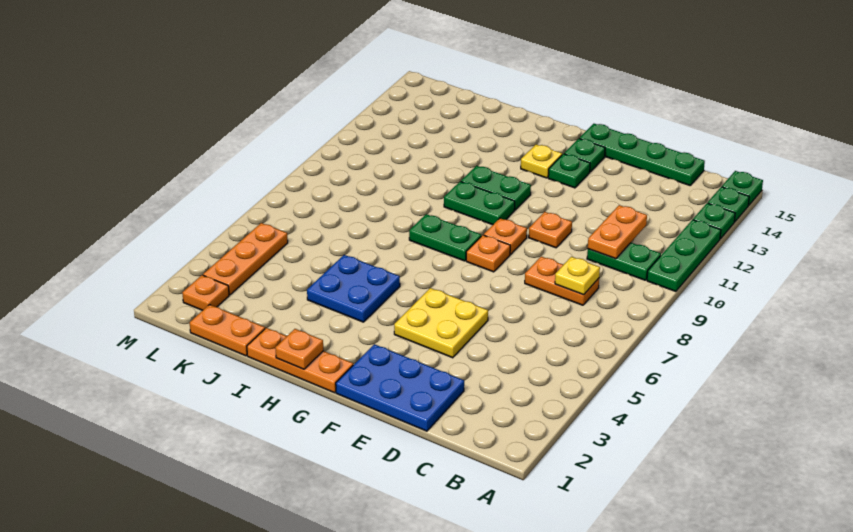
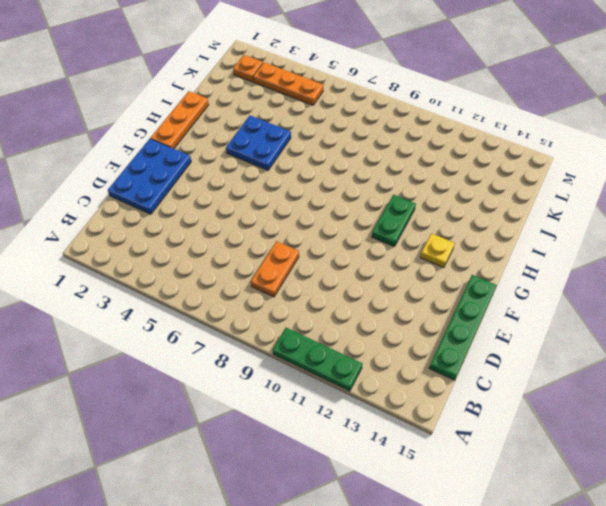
none -> green 1x1 plate [693,203,735,239]
none -> green 1x1 plate [708,187,749,222]
none -> green 1x1 plate [722,171,763,206]

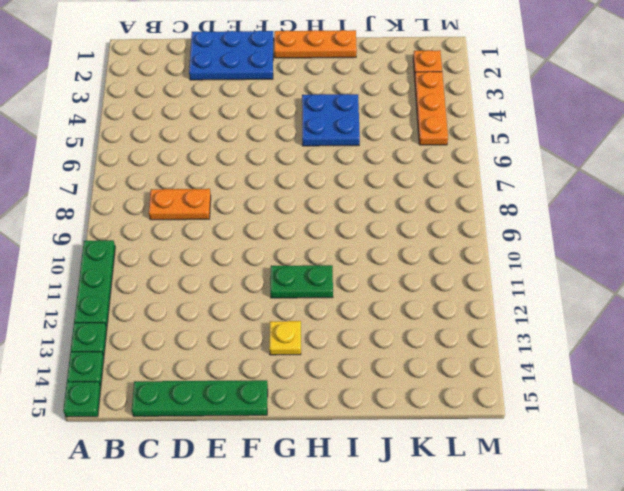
none -> green 1x2 plate [587,243,661,280]
none -> yellow 2x2 plate [394,288,488,358]
none -> orange 1x1 plate [529,212,572,248]

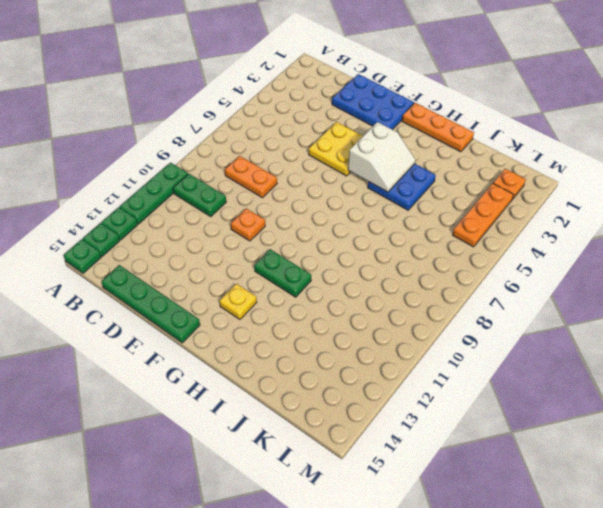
white 2x2 slope [348,122,415,192] -> none
none -> orange 1x1 plate [466,235,510,272]
none -> orange 1x1 plate [484,218,527,254]
none -> green 1x1 plate [548,154,590,188]

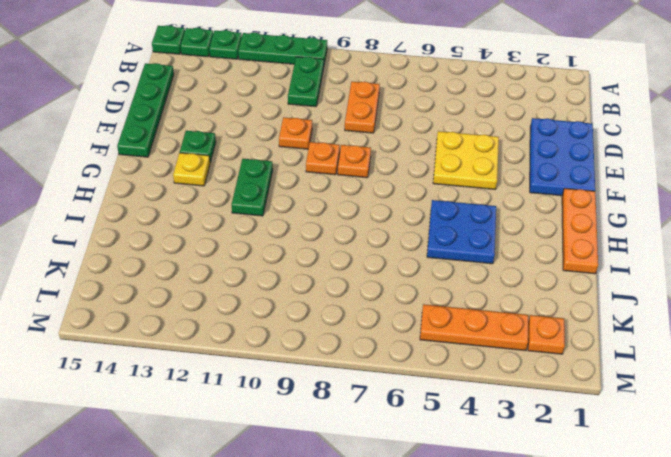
none -> green 1x1 plate [564,139,605,172]
none -> green 1x2 plate [409,214,481,261]
none -> green 1x2 plate [444,182,515,225]

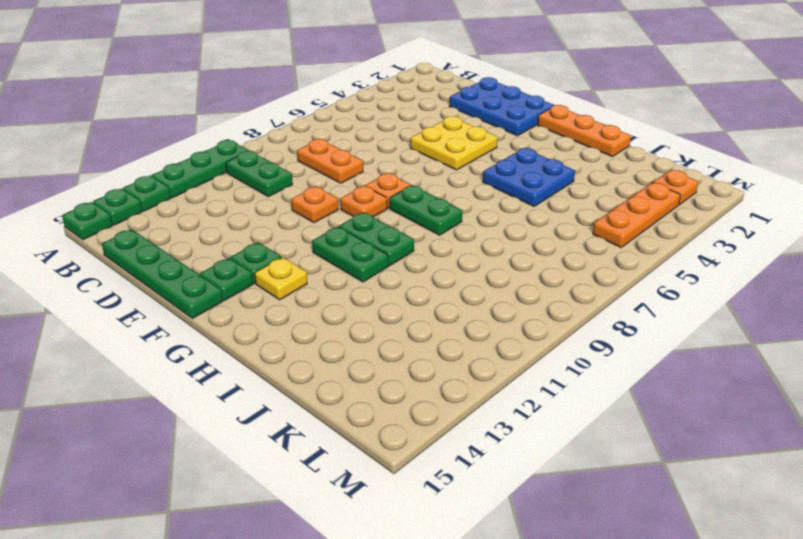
none -> orange 1x2 plate [190,305,265,356]
none -> yellow 1x1 plate [555,257,600,295]
none -> orange 1x2 plate [588,205,647,259]

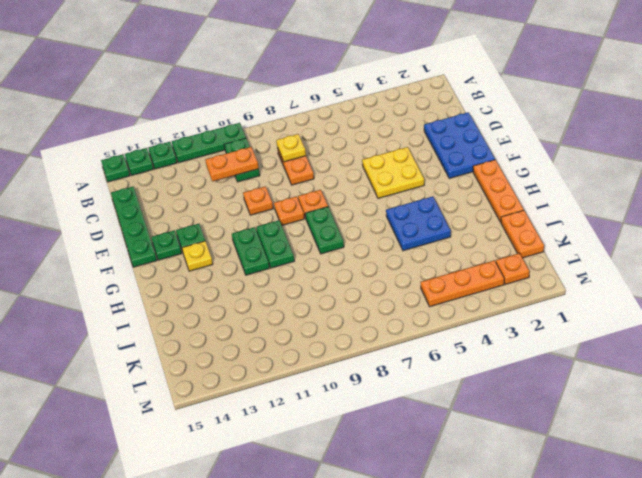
none -> orange 1x1 plate [275,329,323,369]

